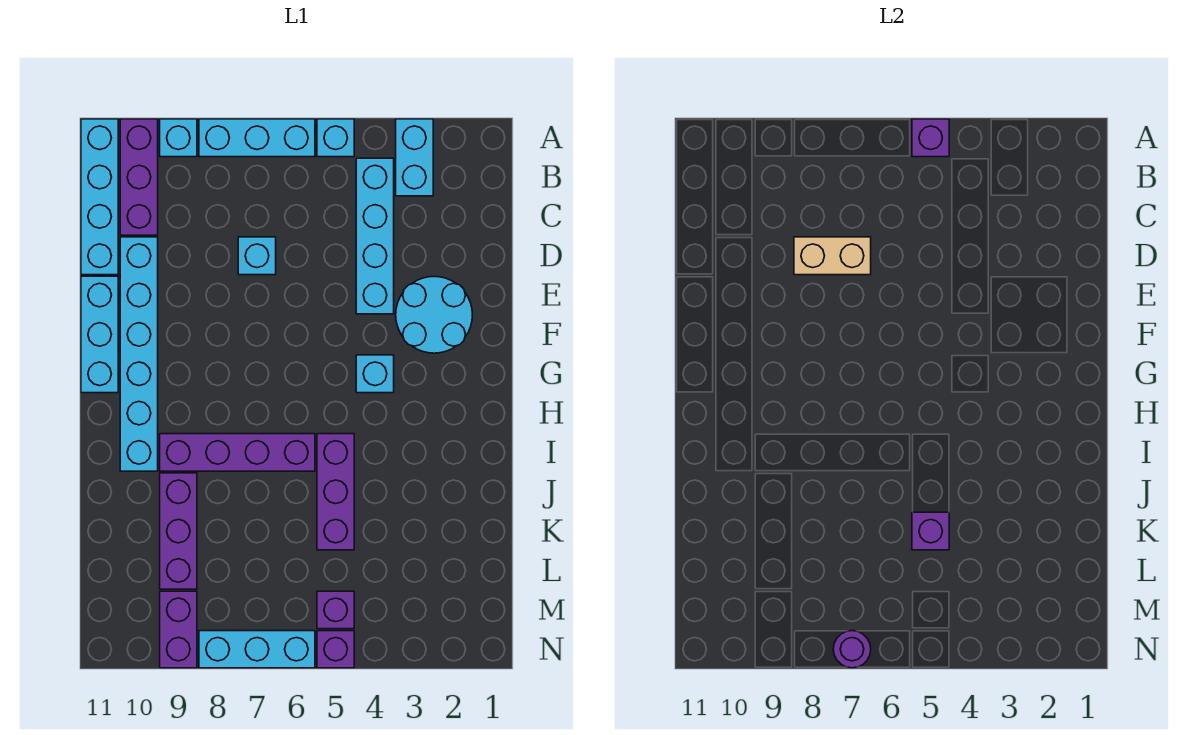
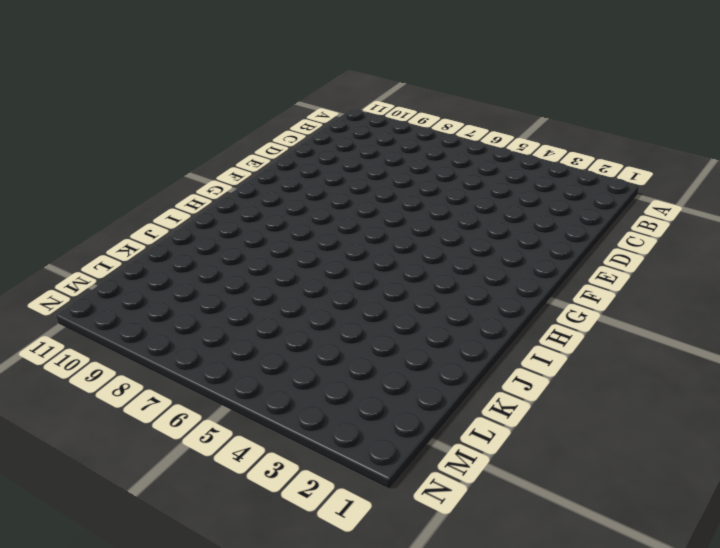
none -> cyan 1x2 brick [396,119,433,196]
none -> cyan 1x1 brick [317,119,354,157]
none -> cyan 1x3 brick [199,119,315,157]

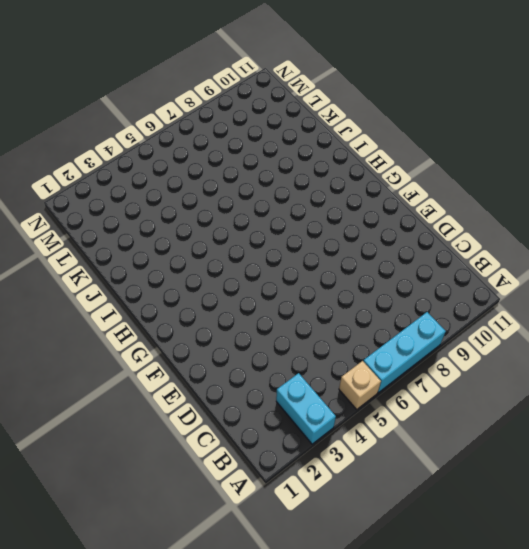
tan 1x1 brick [339,361,381,410] -> cyan 1x1 brick [317,119,354,157]
none -> cyan 1x1 brick [160,119,197,157]
none -> purple 1x3 brick [120,119,158,235]
none -> cyan 1x4 brick [81,119,118,275]

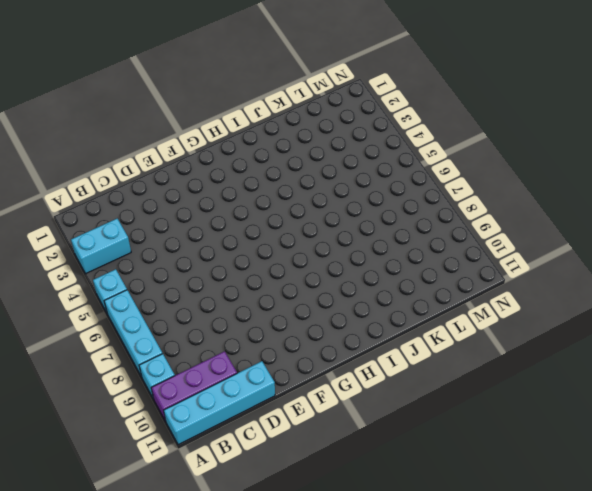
none -> cyan 1x4 brick [356,158,394,314]
none -> cyan 1x1 brick [238,237,276,275]
none -> cyan 1x6 brick [120,237,158,471]

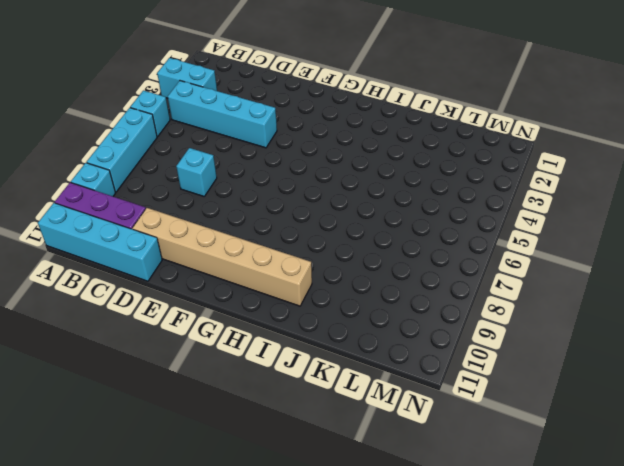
tan 1x6 brick [132,208,312,306] -> cyan 1x6 brick [120,237,158,471]
none -> cyan 2x2 round brick [396,276,472,353]
none -> cyan 1x3 brick [81,276,118,393]
none -> cyan 1x1 brick [356,355,394,393]

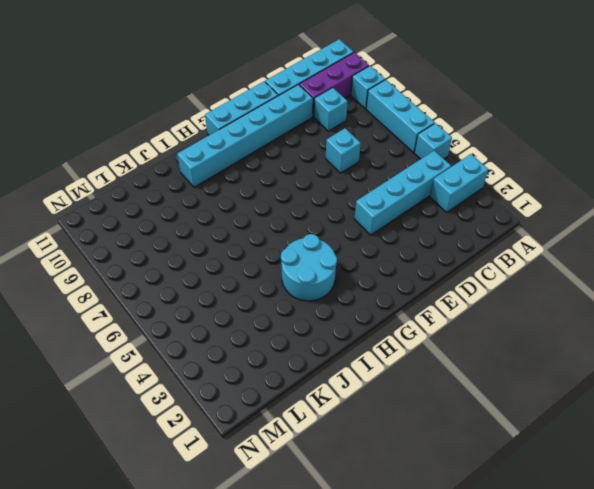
cyan 1x1 brick [314,88,348,131] -> cyan 1x1 brick moved to [356,355,394,393]
cyan 2x2 round brick [281,234,337,301] -> cyan 2x2 round brick moved to [396,276,472,353]
none -> purple 1x3 brick [317,434,354,550]
none -> purple 1x4 brick [160,434,315,471]
none -> purple 1x3 brick [160,473,197,589]

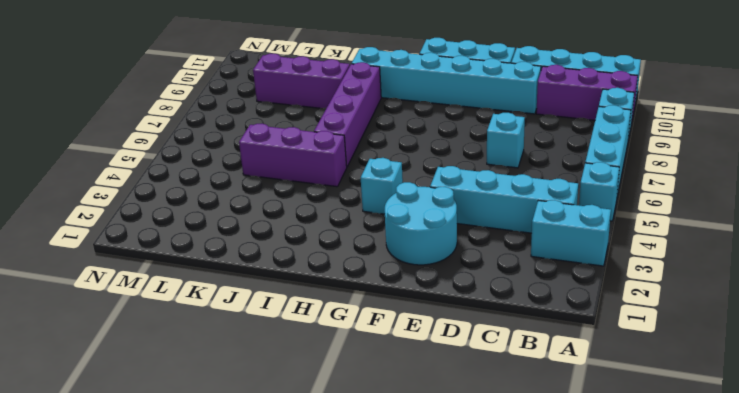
none -> purple 1x1 brick [317,591,354,629]
none -> purple 1x2 brick [160,591,197,668]
none -> purple 1x1 brick [317,631,354,668]

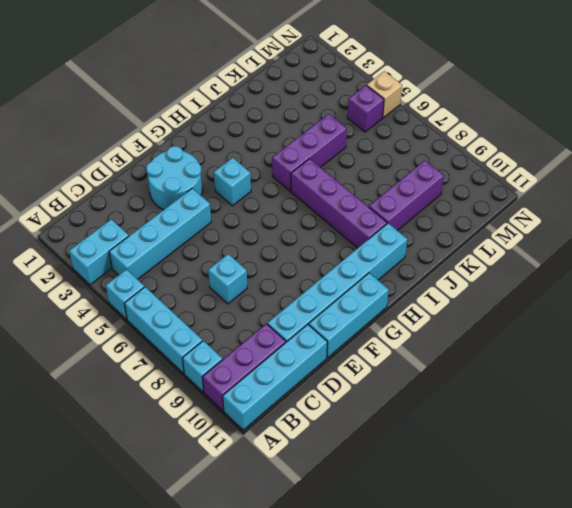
tan 1x1 brick [367,71,402,118] -> purple 1x1 brick [317,631,354,668]
none -> purple 1x2 brick [160,591,197,668]
none -> cyan 1x3 brick [199,631,315,668]
none -> purple 1x1 brick [912,119,949,157]

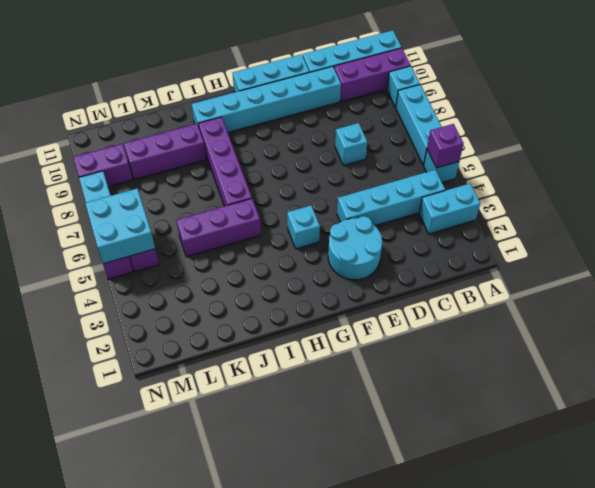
cyan 2x2 brick [85,188,155,264] -> none
none -> tan 1x2 brick [794,237,871,275]
none -> purple 1x1 brick [912,512,949,550]
none -> purple 1x1 round brick [833,631,871,668]

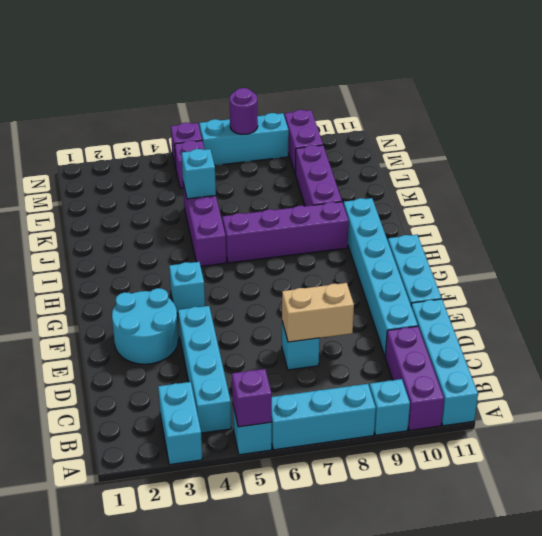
cyan 1x1 brick [182,149,216,199] -> purple 1x1 brick [912,512,949,550]

